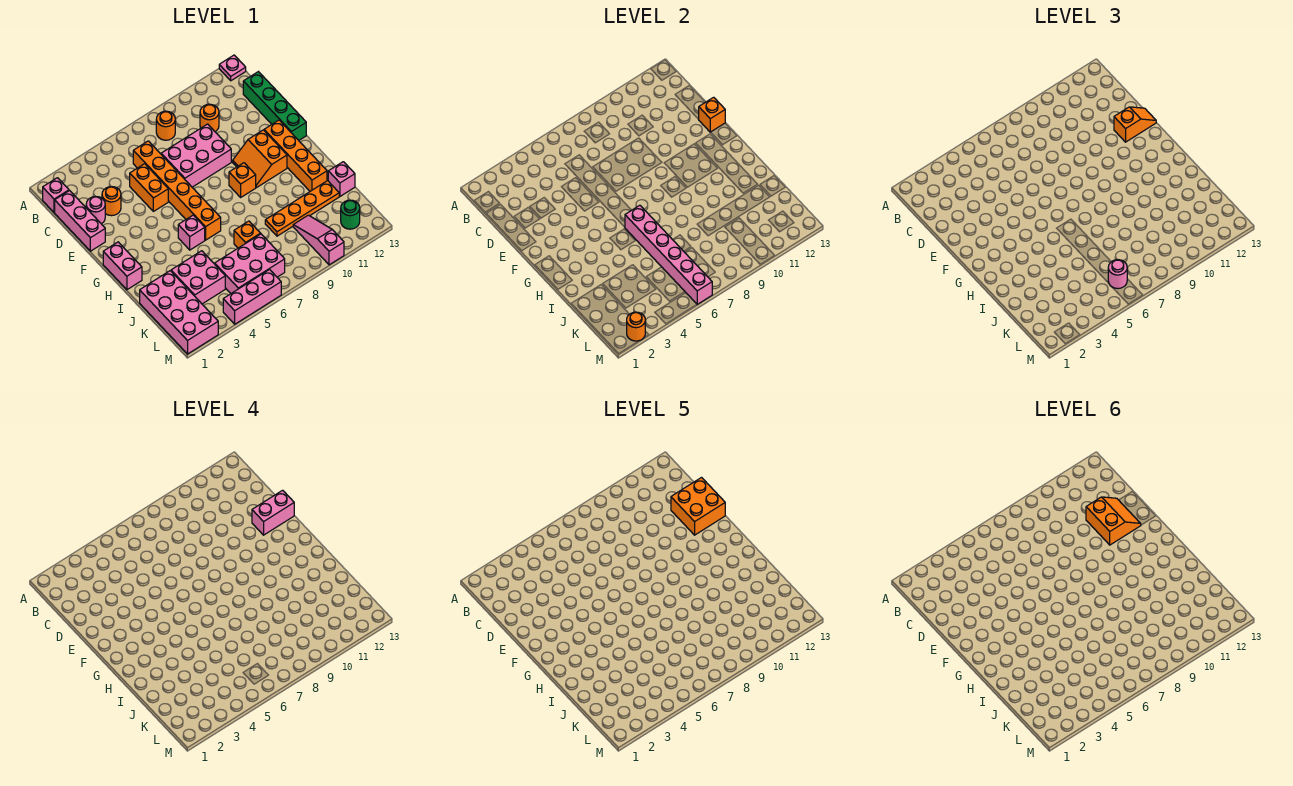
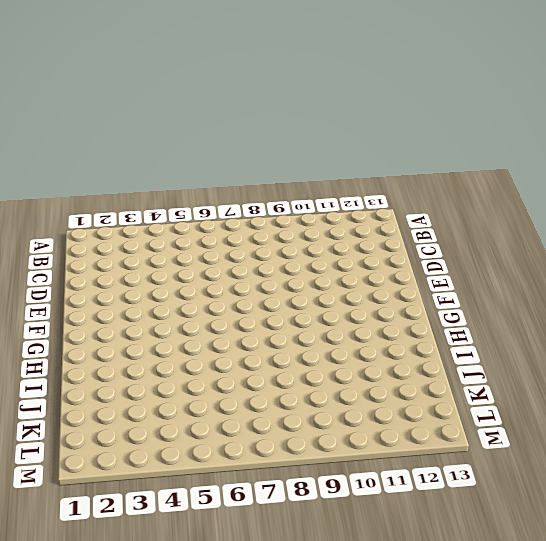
none -> pink 1x1 plate [219,55,246,81]
none -> pink 1x1 brick [43,178,69,213]
none -> orange 1x1 round brick [156,111,175,140]
none -> pink 1x3 brick [55,191,105,251]

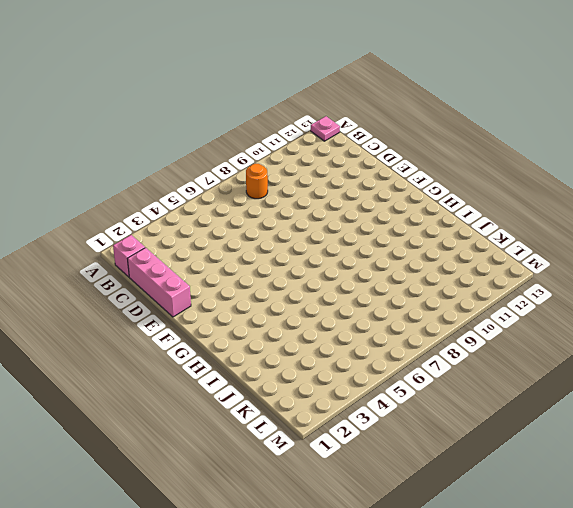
none -> orange 1x6 brick [133,141,221,240]
none -> orange 1x1 round brick [200,104,219,132]
none -> green 1x4 brick [243,72,306,140]
none -> pink 1x1 round brick [86,196,105,224]

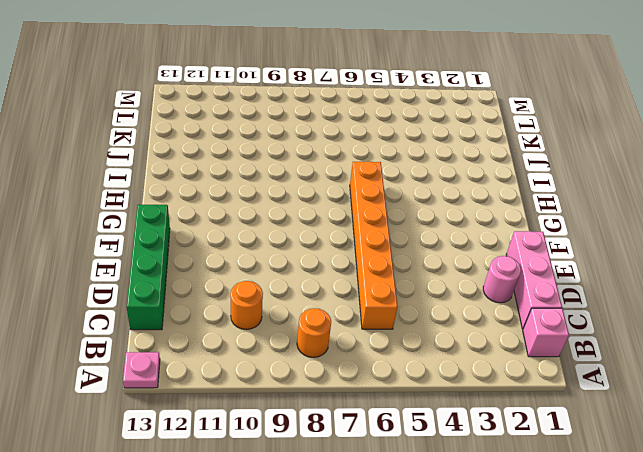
none -> orange 1x1 round brick [102,187,121,216]
none -> orange 1x2 brick [130,164,168,211]
none -> pink 2x3 brick [161,124,231,187]
none -> orange 2x2 slope [233,130,287,188]

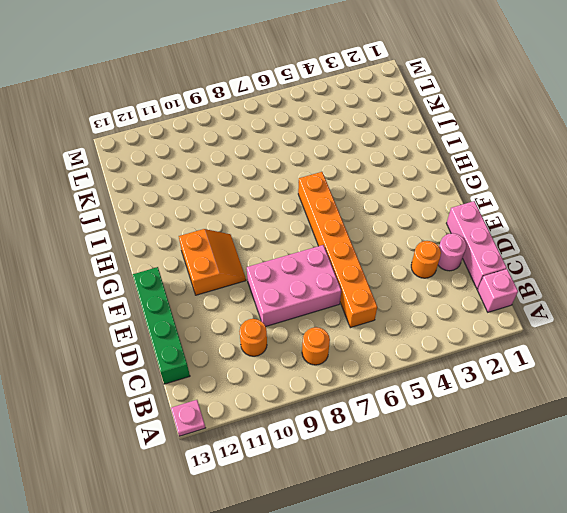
none -> orange 1x2 brick [130,164,168,211]
none -> orange 1x4 brick [264,120,327,191]
none -> pink 1x2 brick [103,242,142,290]
none -> orange 1x1 brick [229,163,256,197]

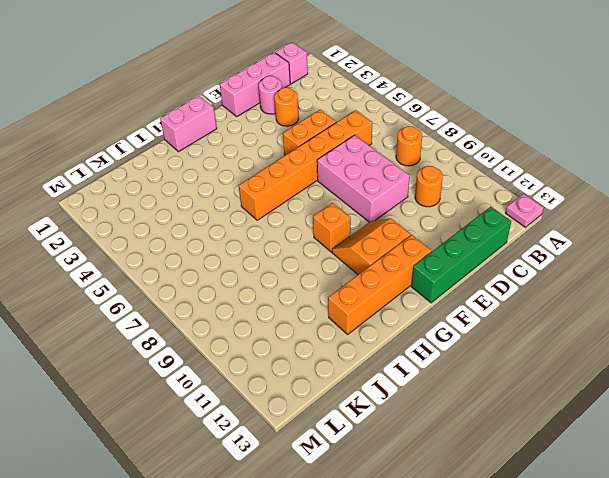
none -> pink 1x1 brick [178,215,205,250]
none -> pink 2x4 brick [140,271,218,354]
none -> pink 2x2 brick [171,251,225,304]
none -> orange 1x1 brick [234,221,261,248]

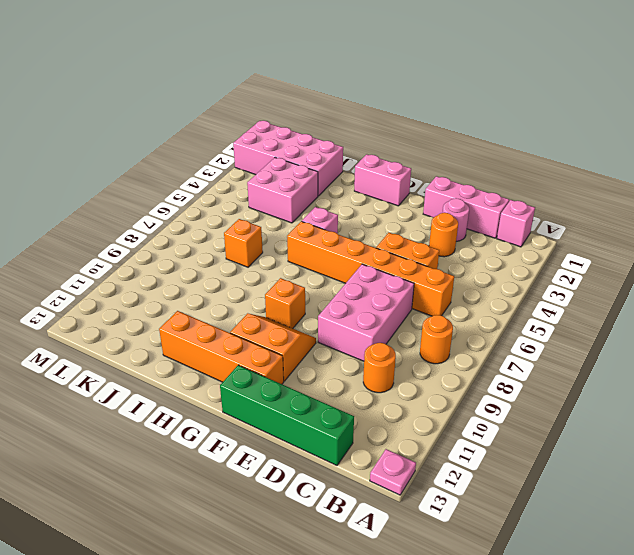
none -> orange 1x4 plate [265,181,339,236]
none -> pink 1x1 brick [328,162,355,196]
none -> pink 2x3 brick [215,234,285,293]
none -> pink 1x3 slope [293,215,344,265]

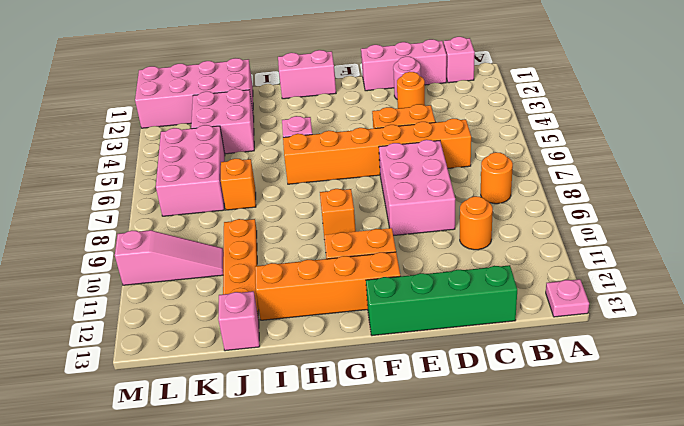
none -> green 1x1 round brick [341,200,360,229]
none -> pink 1x3 brick [223,270,281,324]
none -> orange 1x1 brick [698,97,725,132]
none -> pink 1x6 brick [625,205,712,304]

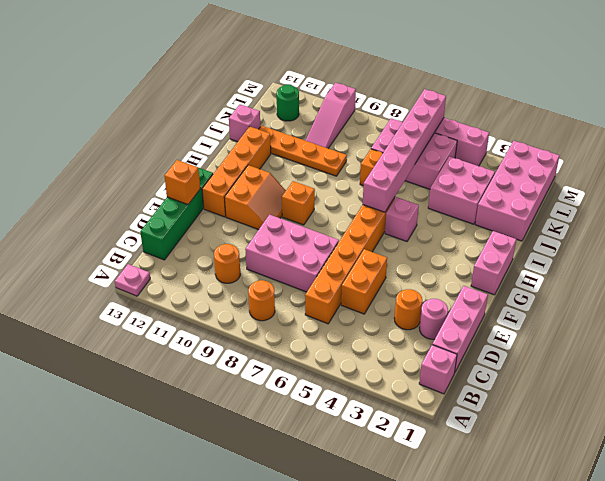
none -> orange 1x1 round brick [627,312,645,341]
none -> orange 1x2 slope [1114,107,1156,142]
none -> pink 1x1 round brick [1108,260,1127,289]
none -> pink 1x2 brick [252,490,294,535]

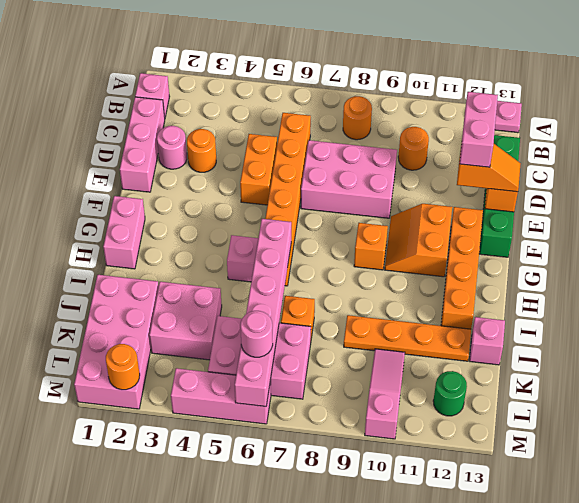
pink 1x2 brick [460,92,498,167] -> pink 1x2 brick turned to [252,490,294,535]
none -> orange 2x2 brick [671,478,725,535]
none -> orange 2x2 slope [1086,497,1141,545]

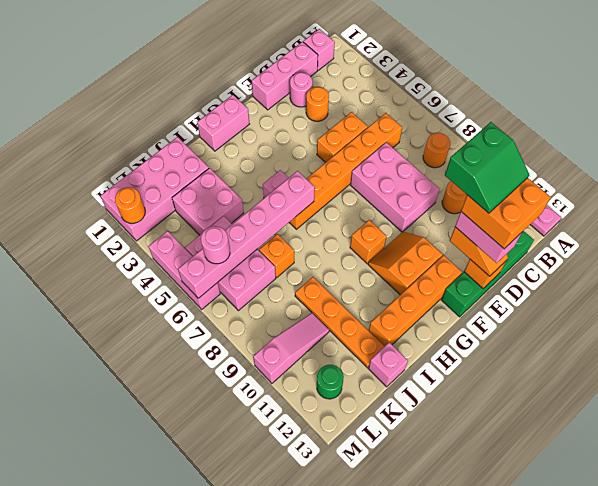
green 2x2 slope [445,122,529,213] -> orange 2x2 slope [1086,497,1141,545]

